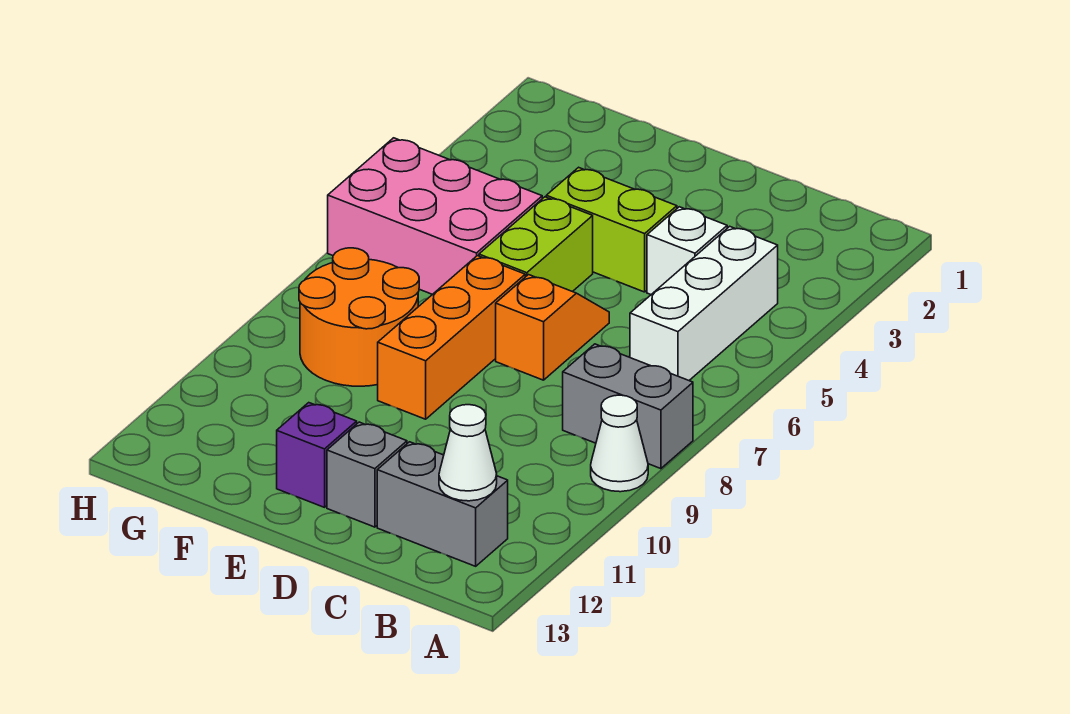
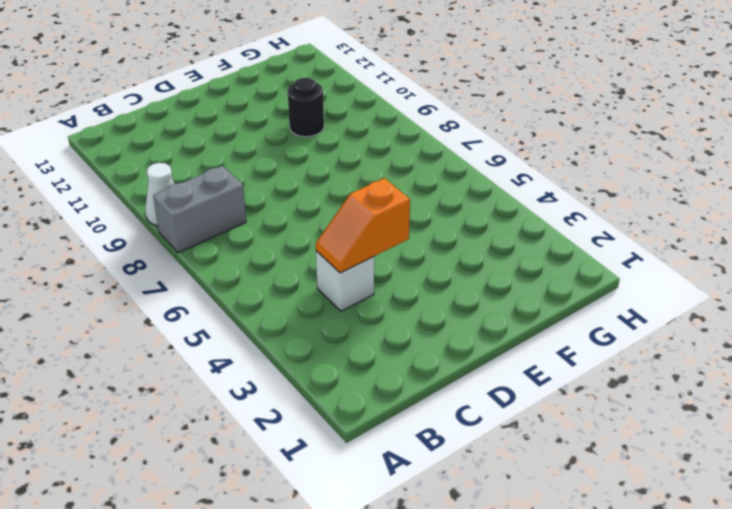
orange 1x2 slope [316,178,410,273] -> orange 1x2 slope turned to [496,275,609,380]
black 1x1 round brick [288,78,324,137] -> none
none -> white 1x3 brick [630,226,778,380]
none -> grey 1x2 brick [377,442,508,566]
none -> lime 1x2 brick [546,167,677,292]

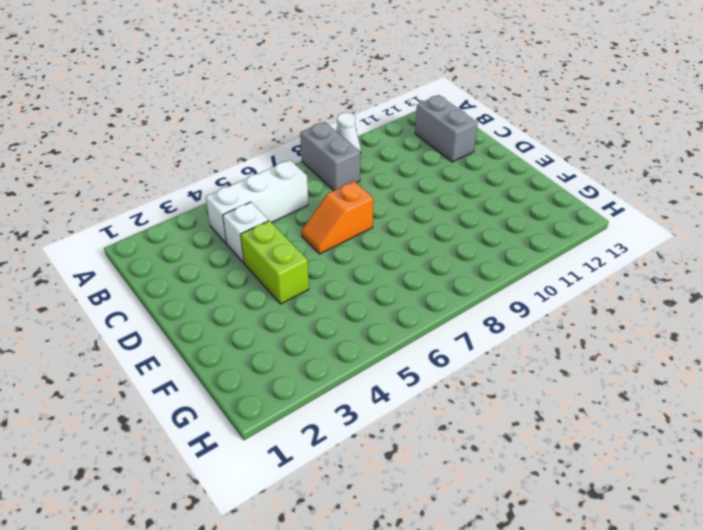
none -> grey 1x1 brick [327,422,407,527]
none -> lime 1x2 brick [479,197,593,292]
none -> orange 1x3 brick [378,256,525,419]

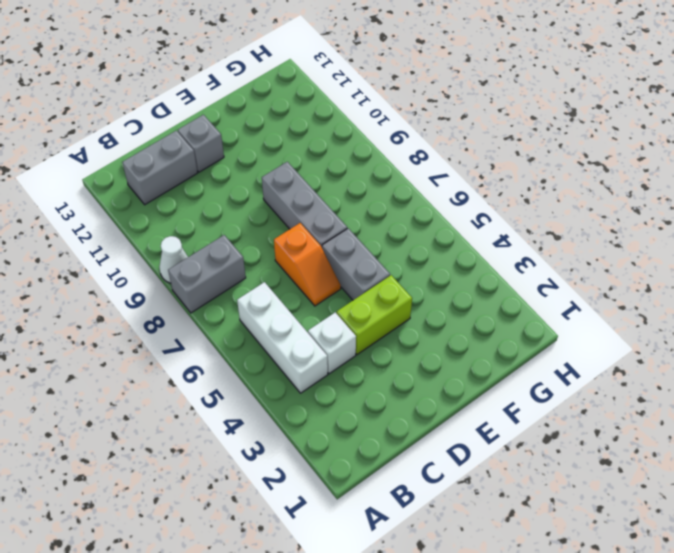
grey 1x2 brick [322,228,390,300] -> lime 1x2 brick [479,197,593,292]
grey 1x3 brick [262,162,347,247] -> orange 1x3 brick [378,256,525,419]
none -> purple 1x1 brick [277,403,357,507]
none -> pink 2x3 brick [328,138,542,294]
none -> orange 2x2 round brick [299,248,419,386]

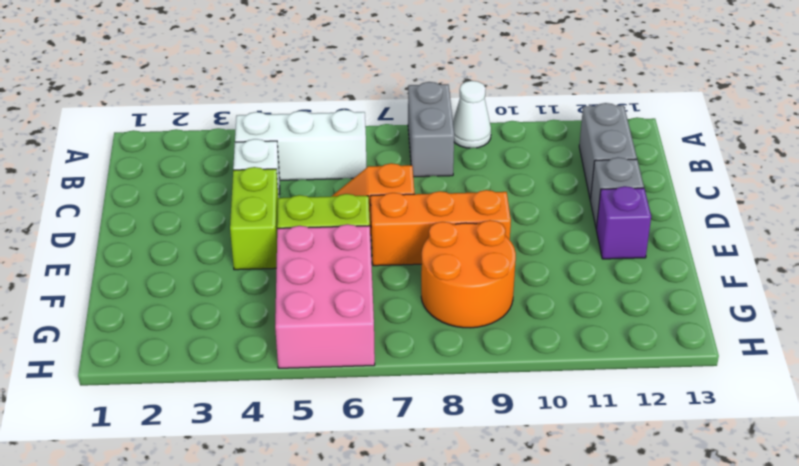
none -> white 1x1 cone [439,405,497,501]

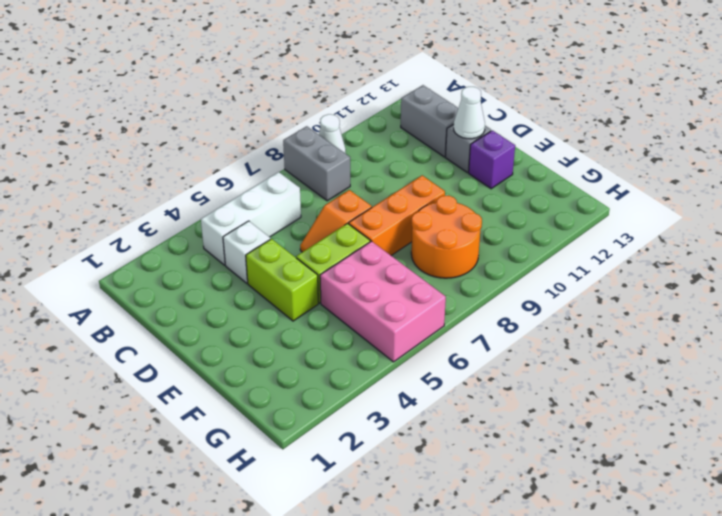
white 1x1 cone [454,87,485,139] -> white 1x1 cone moved to [439,405,497,501]

